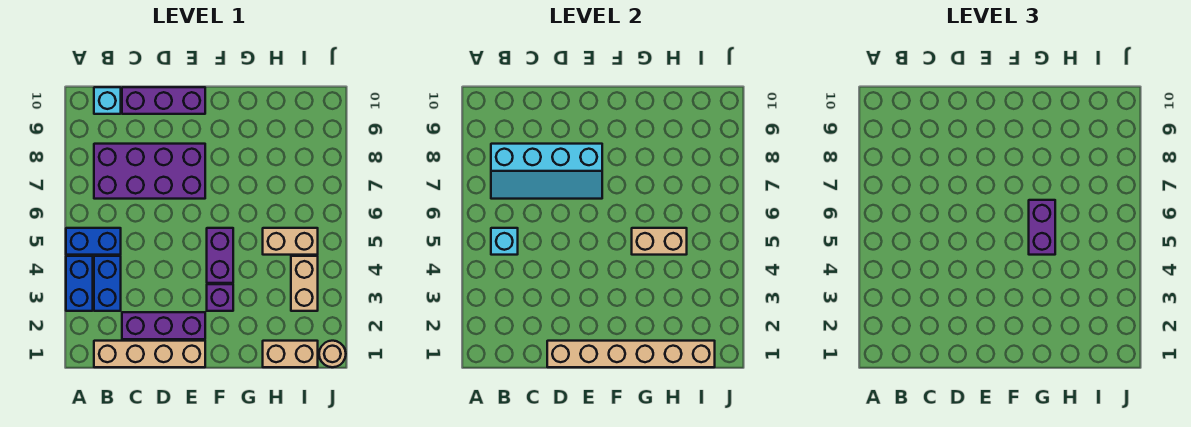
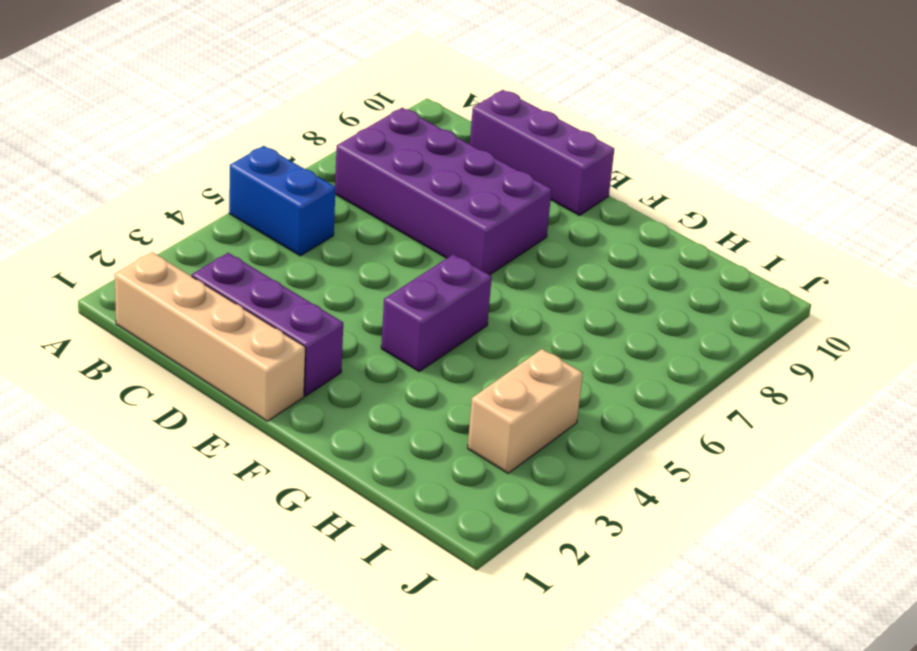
none -> blue 1x2 brick [66,256,93,311]
none -> blue 1x2 brick [94,256,121,311]
none -> cyan 1x1 brick [94,87,121,114]

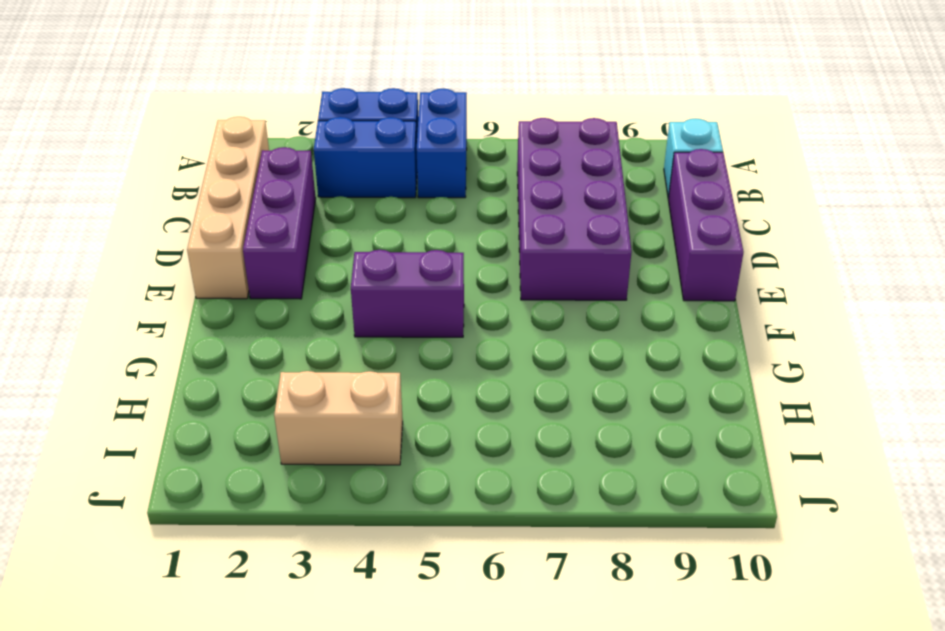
none -> purple 1x1 brick [207,284,233,311]
none -> tan 1x2 brick [263,341,318,367]
none -> tan 1x2 brick [263,228,318,255]

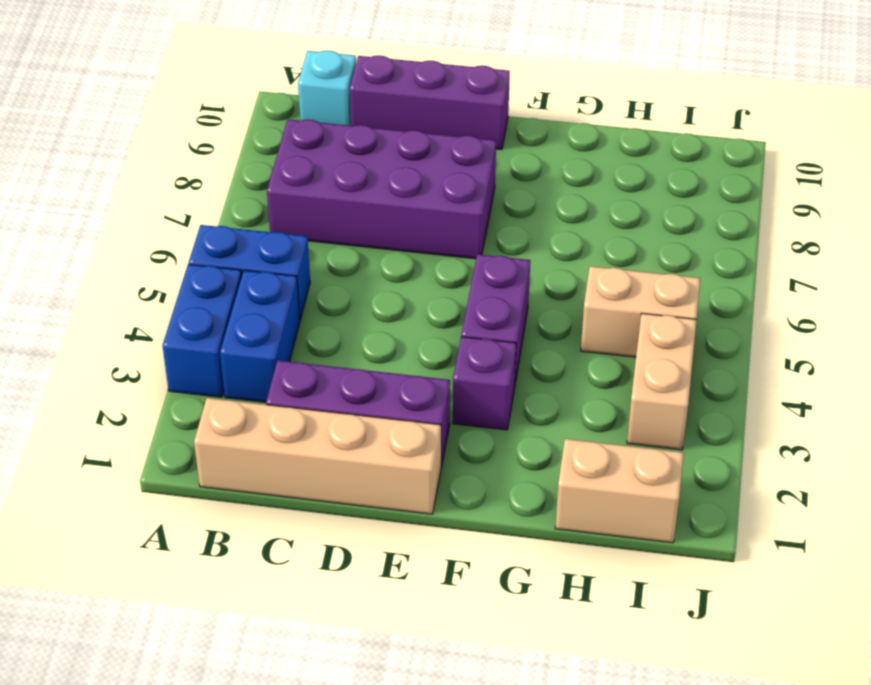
none -> tan 1x1 round brick [319,341,346,367]
none -> cyan 1x1 brick [491,228,518,255]
none -> cyan 2x4 slope [491,144,602,199]

